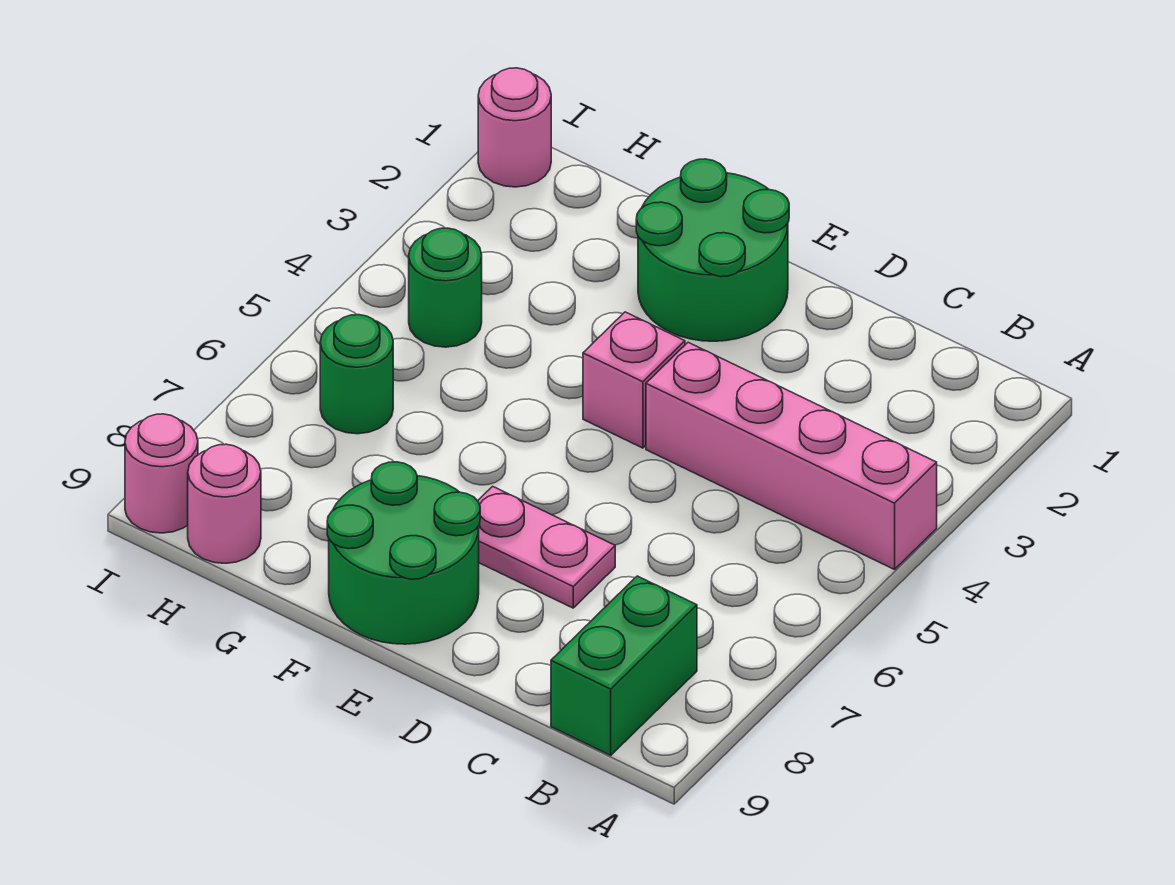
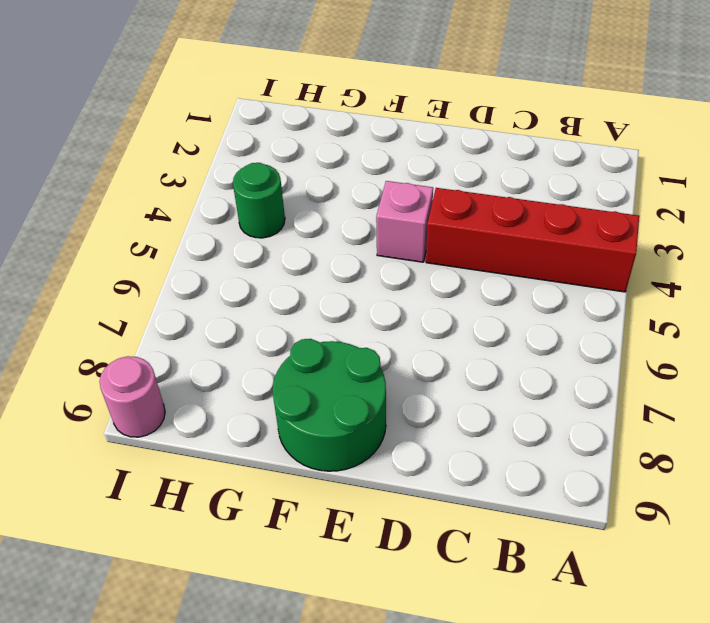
red 1x4 brick [426,188,639,292] -> pink 1x4 brick [646,342,937,569]
none -> green 1x2 brick [551,576,697,755]
none -> pink 1x2 plate [478,486,615,608]

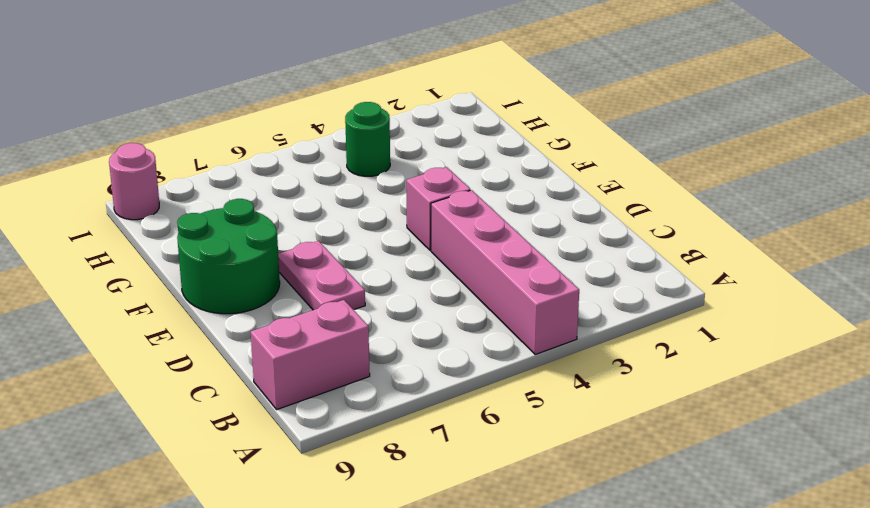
pink 1x2 brick [251,300,370,409] -> green 1x2 brick [551,576,697,755]
none -> green 2x2 round brick [636,159,789,341]
none -> green 1x1 round brick [320,315,393,434]

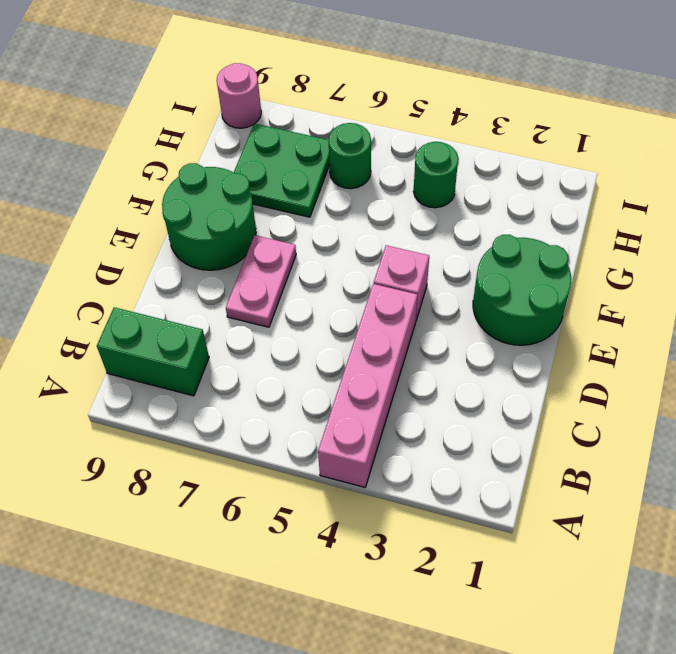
green 2x2 plate [234,123,330,217] -> none
none -> pink 1x1 round brick [188,444,261,563]
none -> pink 1x1 round brick [478,68,551,187]

